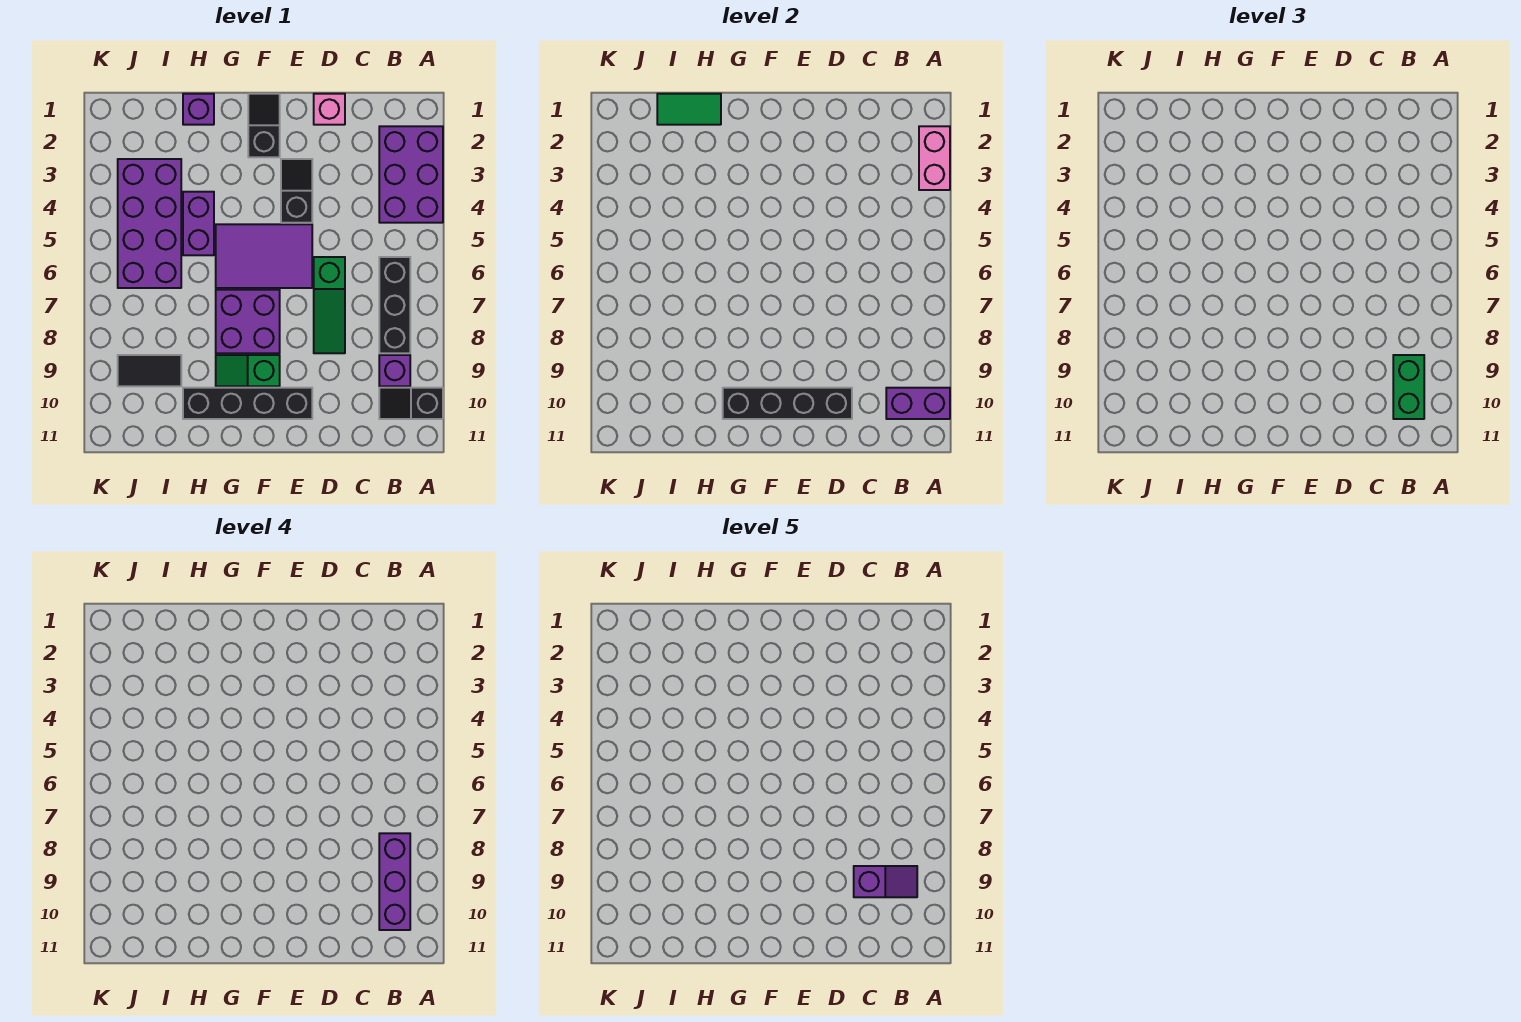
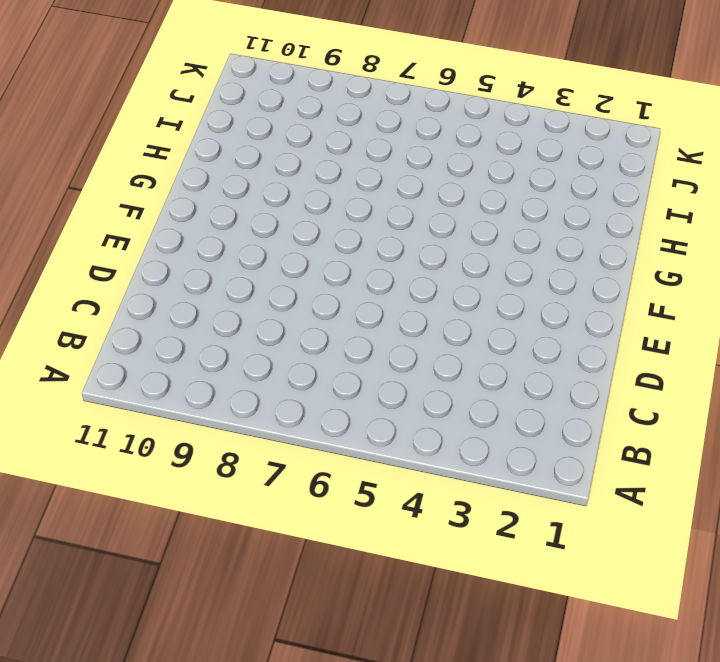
none -> purple 2x3 brick [379,126,443,223]
none -> black 1x2 slope [379,388,443,419]
none -> black 1x3 brick [379,257,410,353]

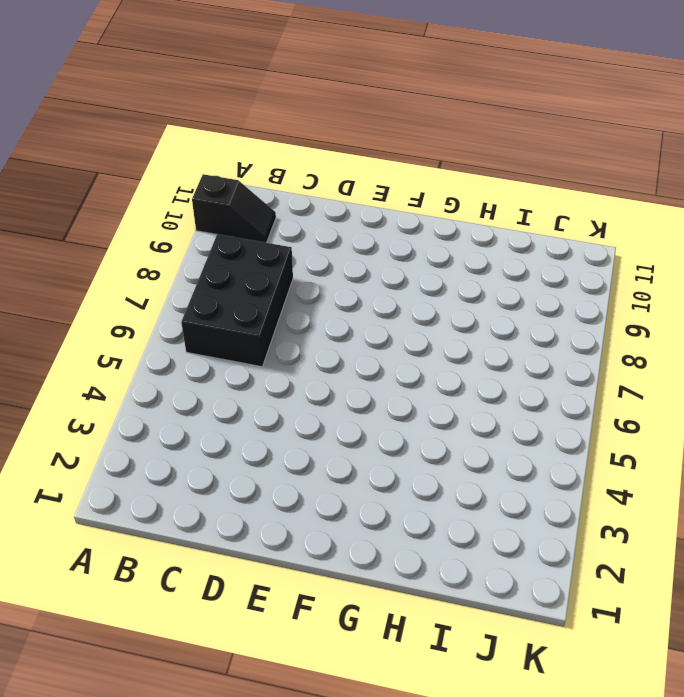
black 2x3 brick [181,234,293,367] -> black 1x3 brick [379,257,410,353]
none -> purple 2x3 brick [379,126,443,223]
none -> purple 1x1 brick [379,355,410,386]
none -> pink 1x1 brick [314,94,345,125]

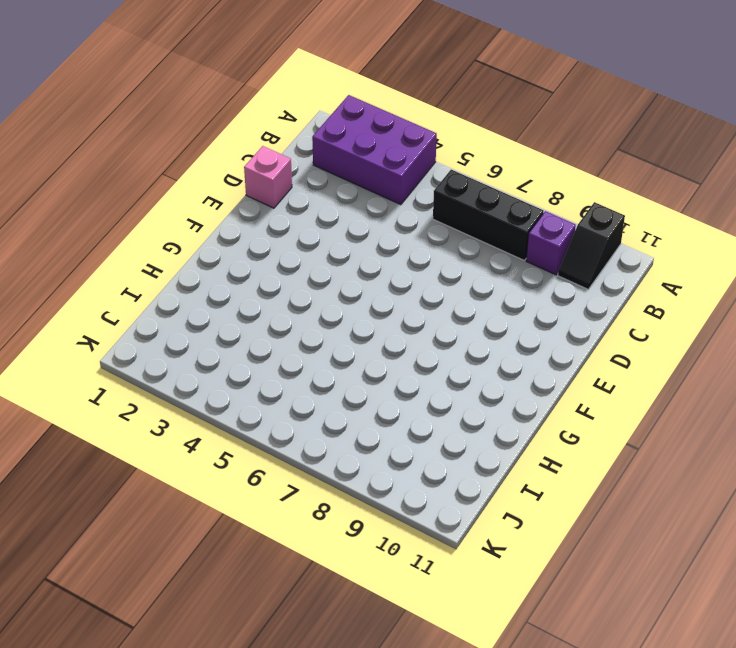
none -> green 1x3 slope [314,257,345,353]
none -> black 1x2 slope [281,159,312,223]
none -> purple 2x3 tile [216,224,312,288]

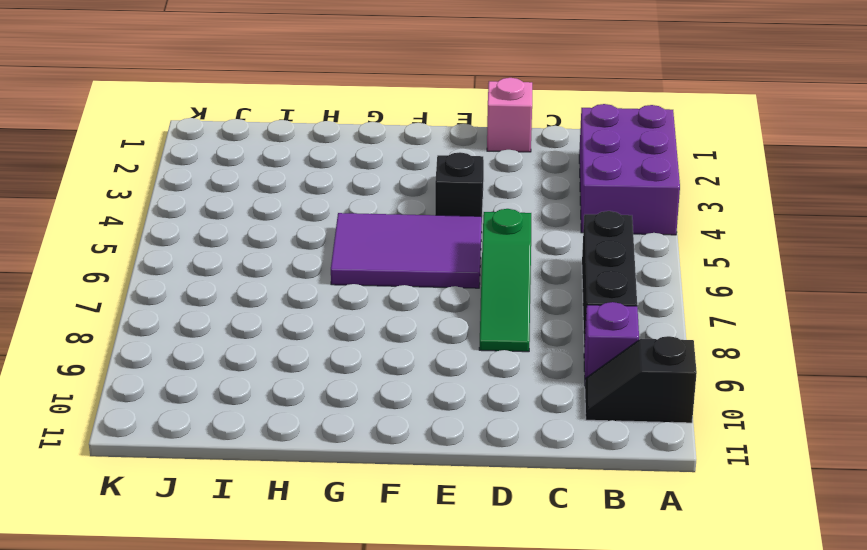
none -> black 1x4 brick [183,388,312,419]
none -> black 1x2 slope [248,94,280,157]
none -> purple 2x2 brick [216,290,280,353]

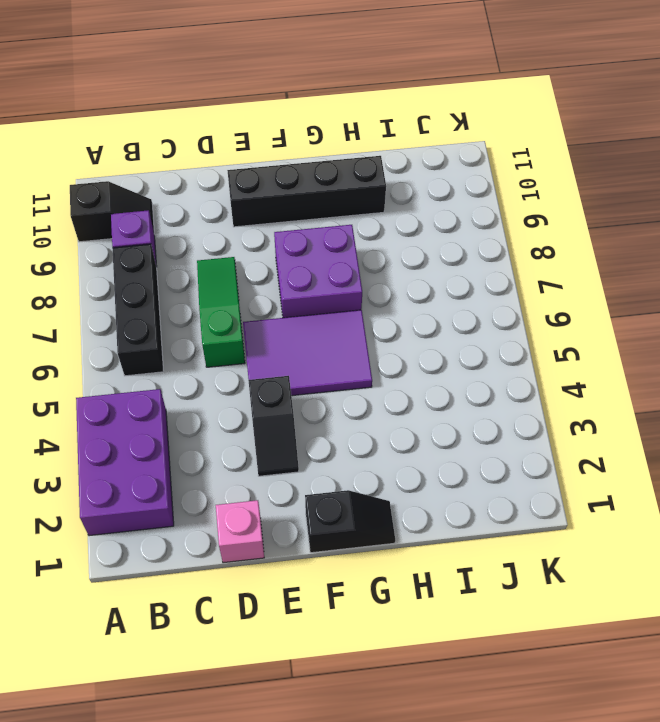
black 1x2 slope [305,490,395,553] -> black 1x2 slope turned to [248,94,280,157]
none -> green 1x2 slope [216,355,280,386]
none -> purple 1x1 brick [183,94,214,125]
none -> purple 1x2 brick [183,192,214,255]

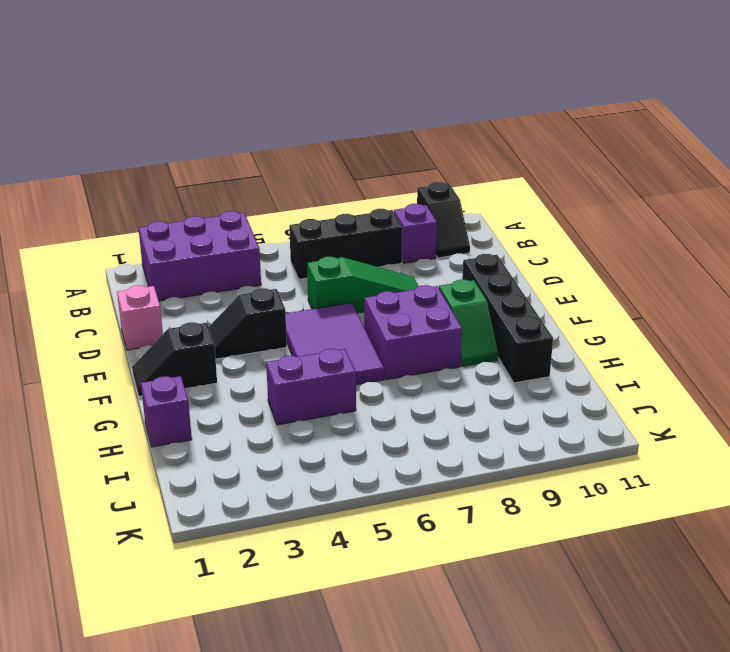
none -> purple 2x4 brick [118,159,181,288]
none -> black 1x2 tile [118,355,181,386]
none -> pink 1x2 brick [919,126,950,190]

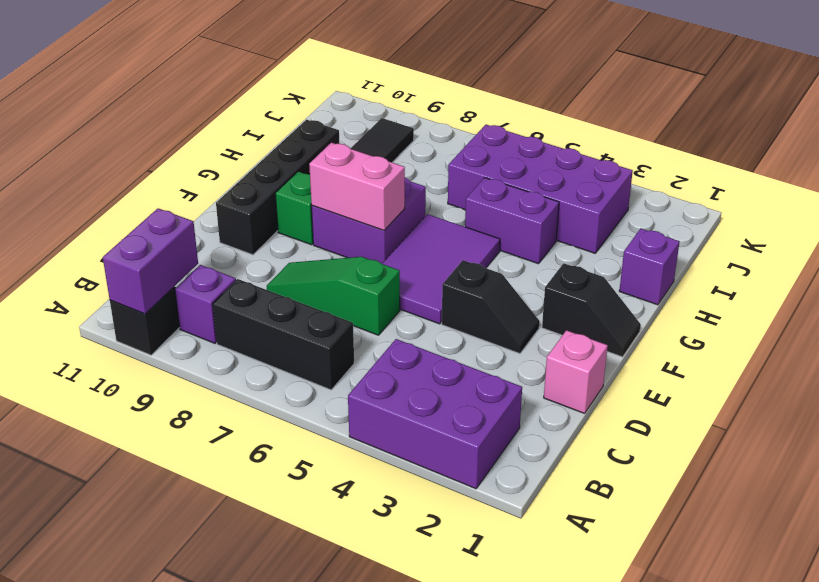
pink 1x2 brick [309,143,405,230] -> pink 1x2 brick moved to [919,126,950,190]
none -> black 1x4 brick [723,388,852,419]
none -> green 1x2 tile [657,94,721,125]
none -> green 1x2 brick [1393,355,1424,419]

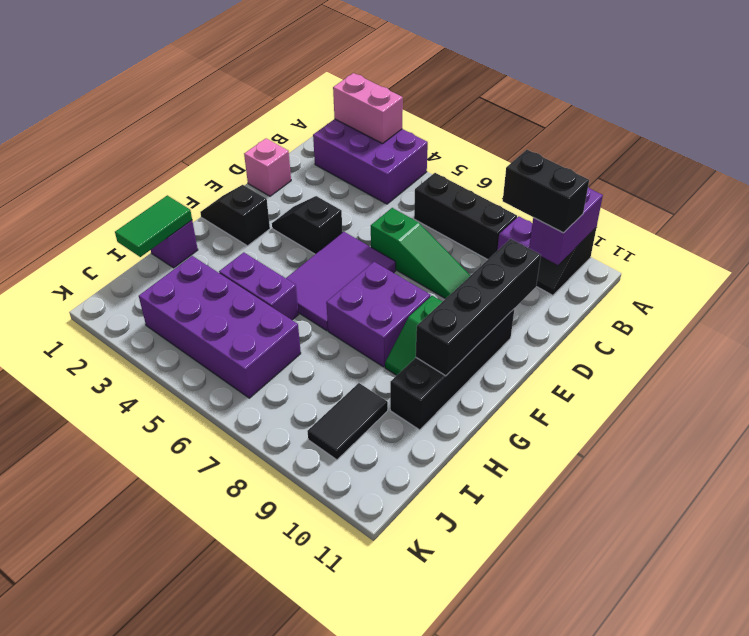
black 1x2 brick [503,150,589,233] -> green 1x2 brick [1393,355,1424,419]
none -> purple 1x3 brick [379,833,410,930]
none -> purple 1x2 slope [854,866,917,897]

